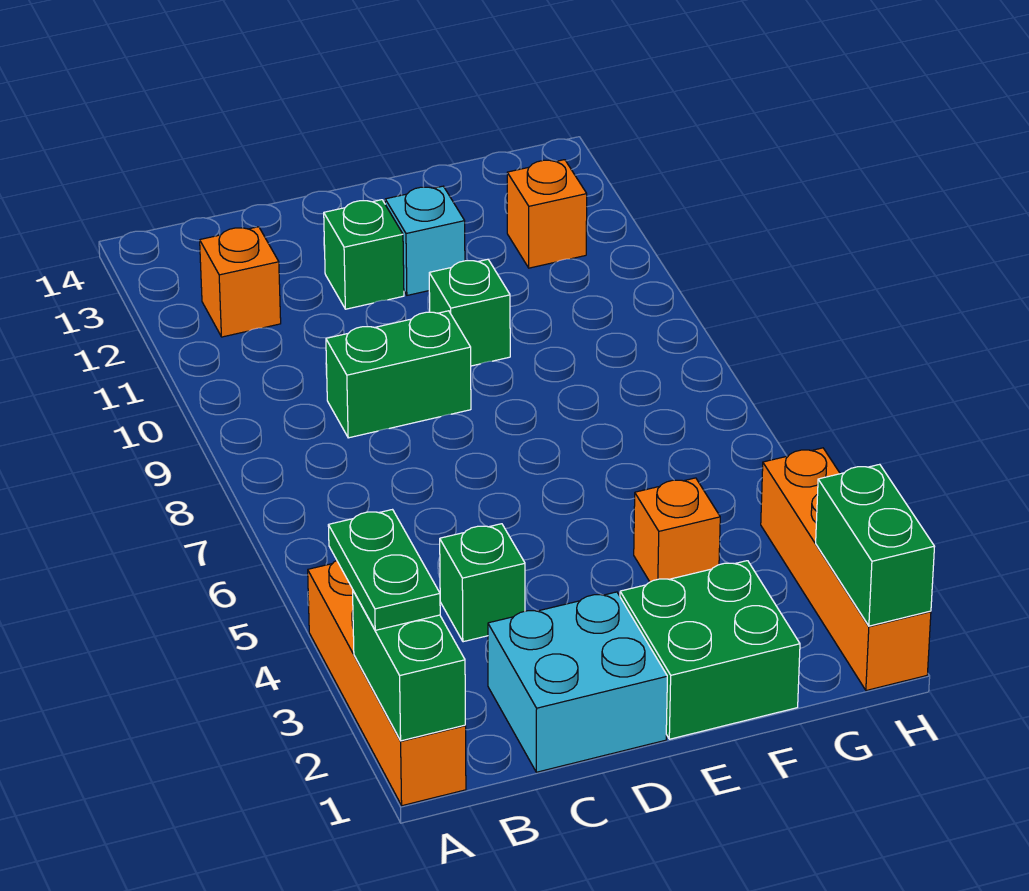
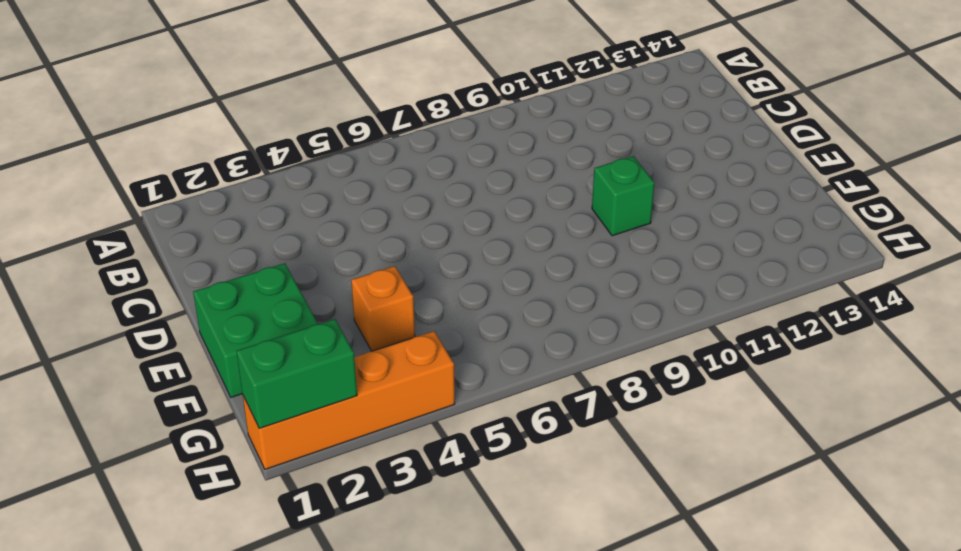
none -> orange 1x4 brick [308,561,466,806]
none -> orange 1x1 brick [200,227,281,337]
none -> cyan 2x2 brick [488,592,667,772]

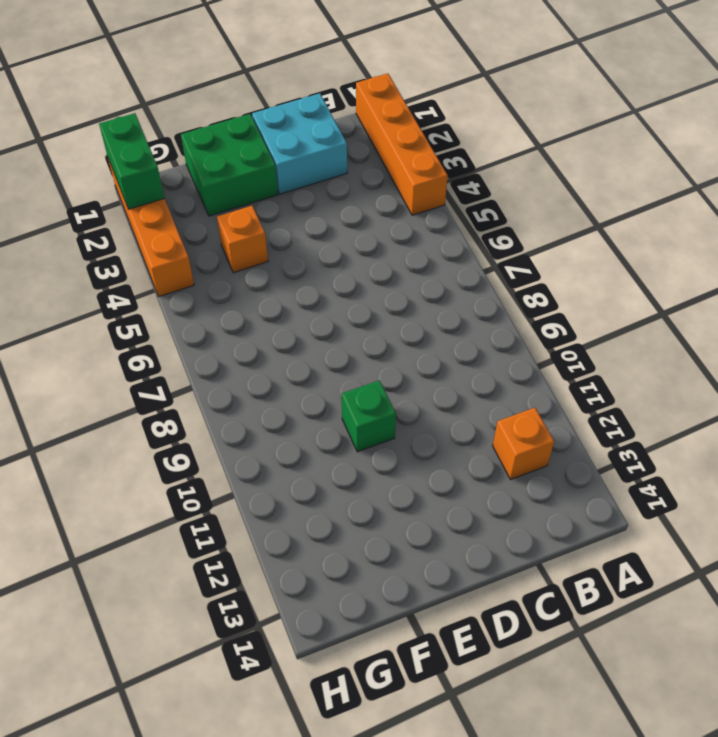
none -> green 1x1 brick [440,524,525,642]
none -> green 1x2 brick [326,311,471,438]
none -> green 1x1 brick [324,200,404,309]

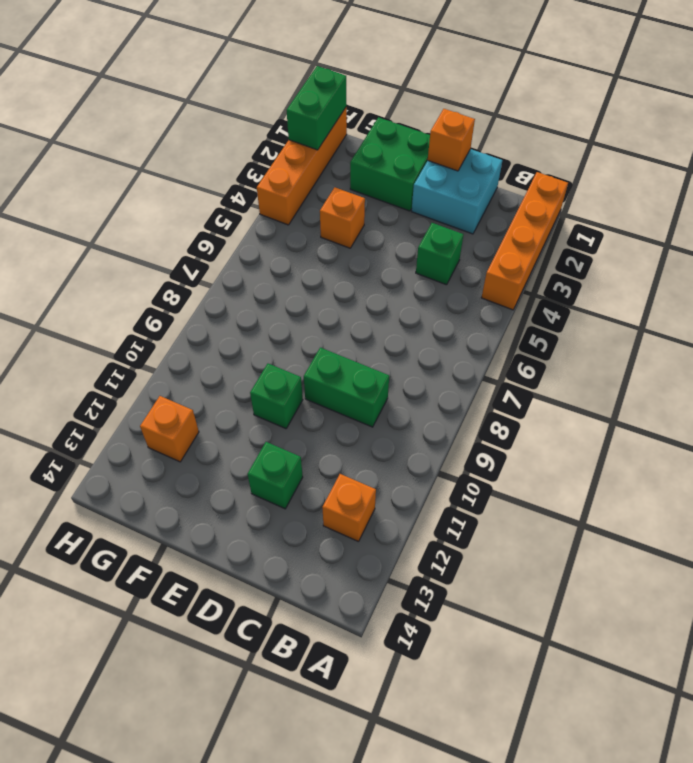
orange 1x1 brick [428,109,475,171] -> none
none -> cyan 1x1 brick [385,186,465,295]
none -> green 1x2 brick [353,591,465,741]
none -> green 1x2 plate [328,510,440,630]

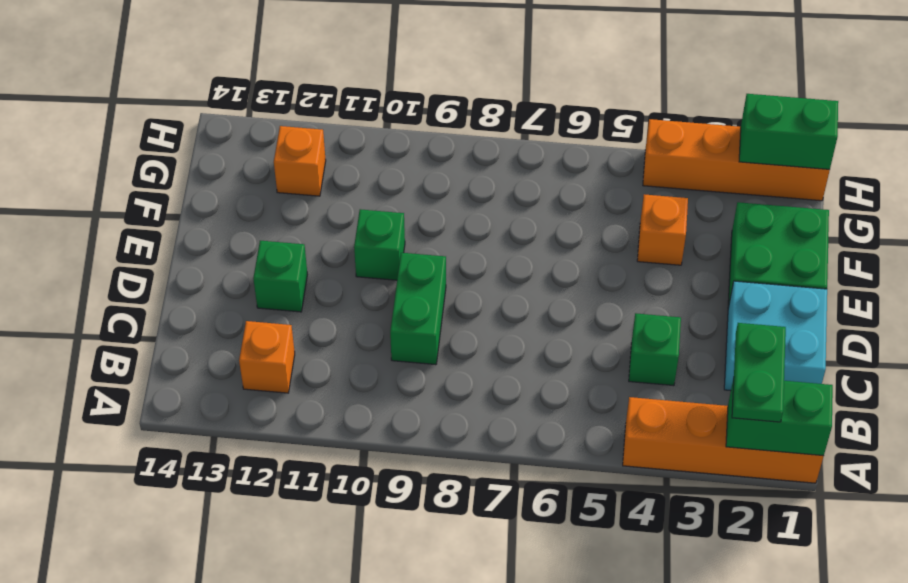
green 1x2 plate [732,323,786,422] -> green 1x2 plate turned to [328,510,440,630]
none -> cyan 1x1 brick [385,186,465,295]

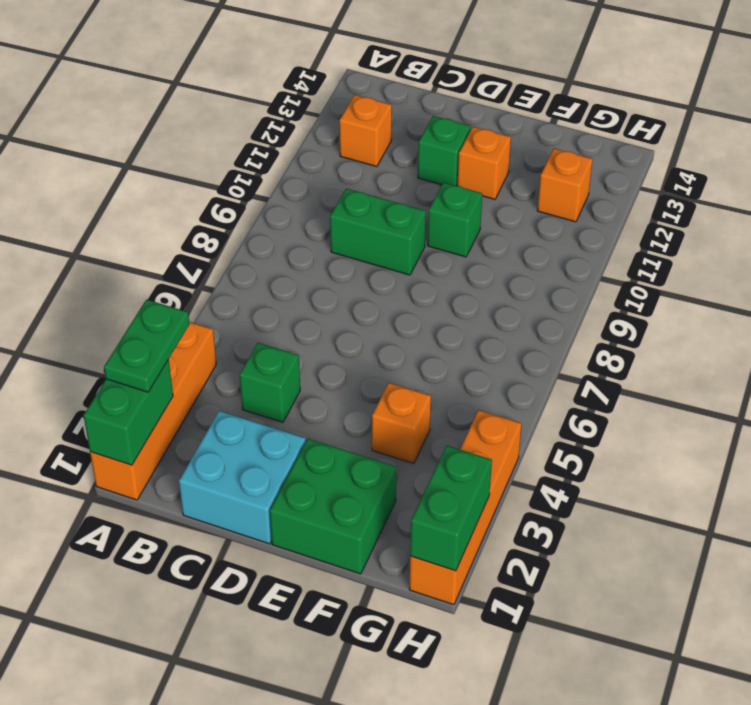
orange 1x1 brick [457,127,511,199] -> cyan 1x1 brick [385,186,465,295]

